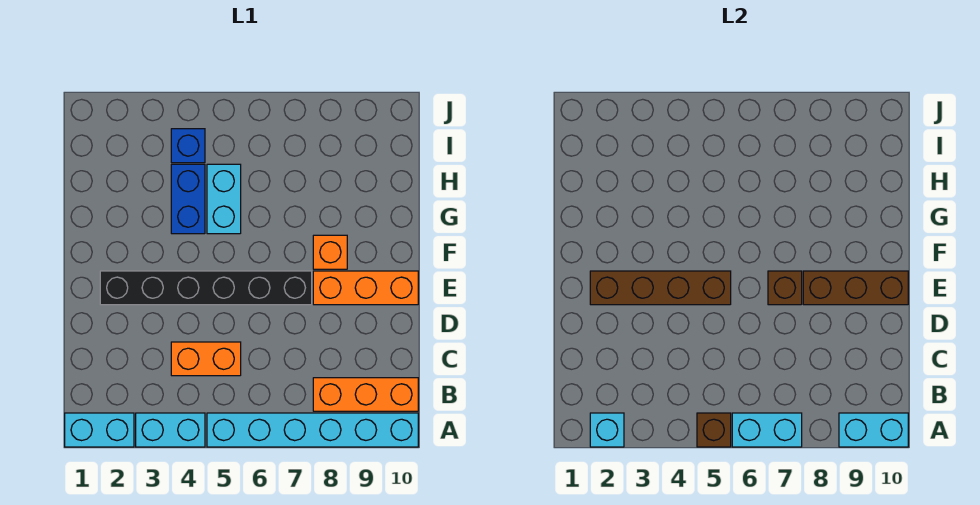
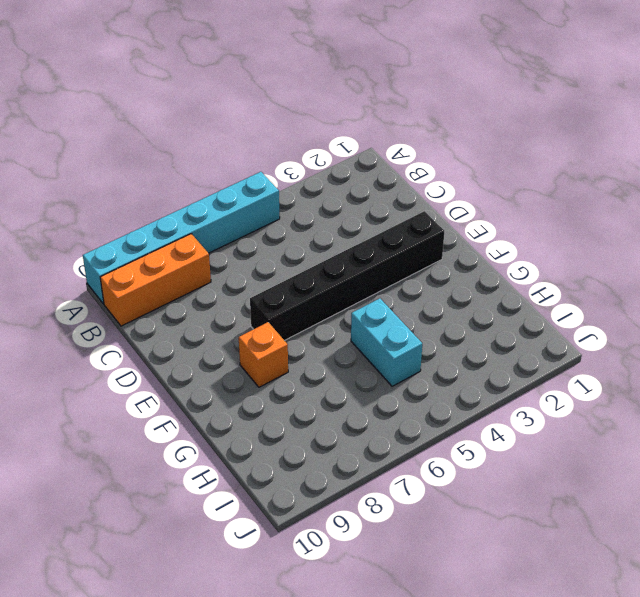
none -> cyan 1x2 brick [65,413,134,447]
none -> cyan 1x2 brick [136,413,205,447]
none -> orange 1x2 brick [171,342,241,376]

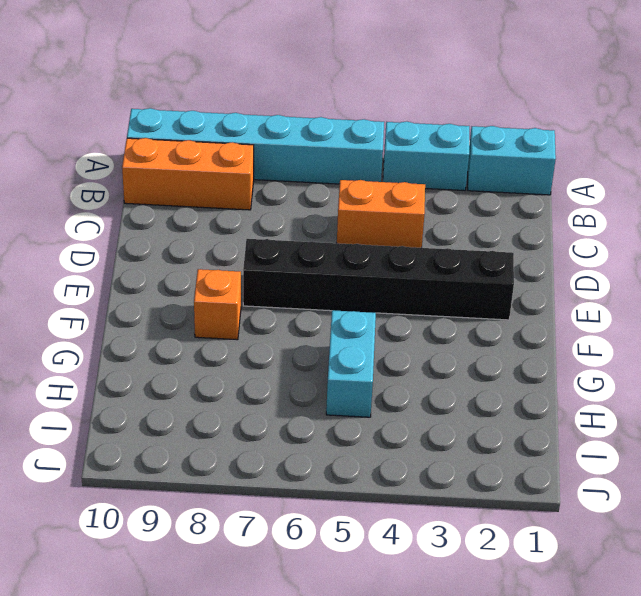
none -> orange 1x3 brick [313,271,418,305]
none -> blue 1x2 brick [171,164,205,234]
none -> blue 1x1 brick [171,129,205,163]

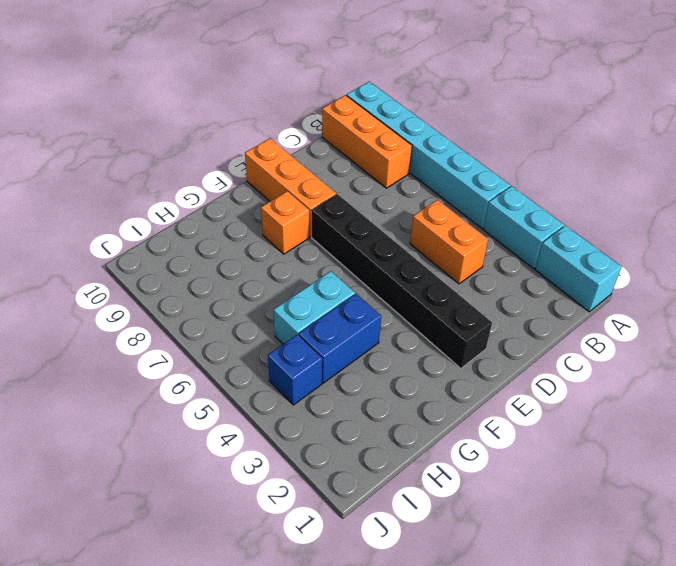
none -> cyan 1x1 brick [590,413,624,447]
none -> brown 1x1 brick [697,413,731,447]
none -> cyan 1x2 brick [732,413,802,447]

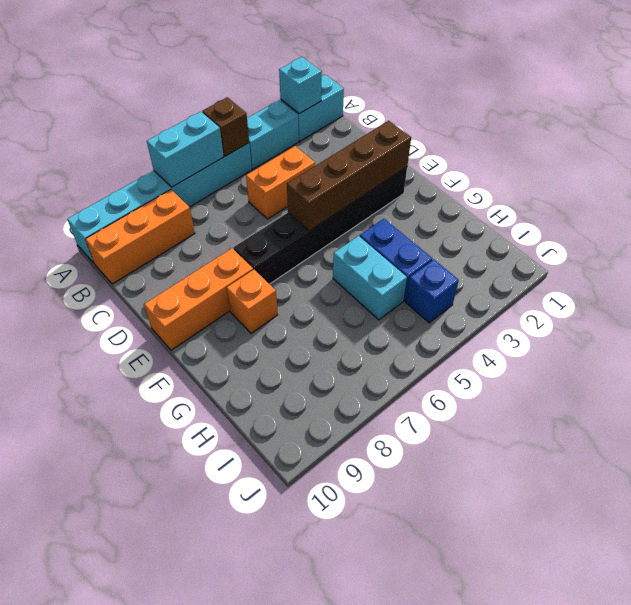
none -> cyan 1x2 brick [839,413,908,447]
none -> brown 1x1 brick [768,271,802,305]
none -> brown 1x3 brick [803,271,908,305]

